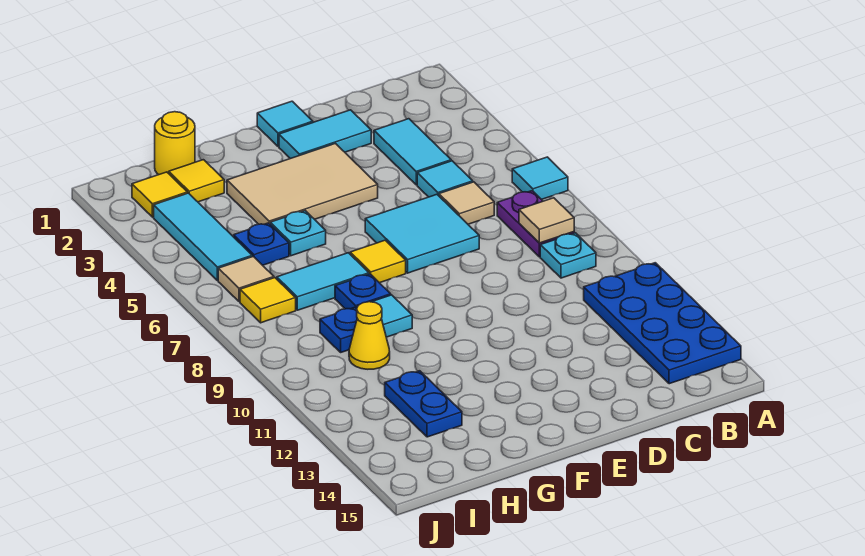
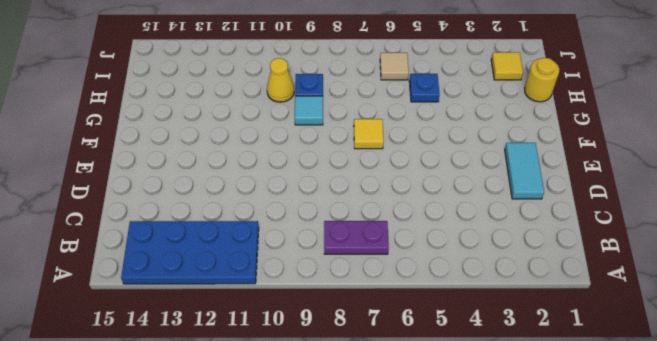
none -> cyan 1x1 tile [512,157,568,200]
none -> cyan 1x1 plate [540,233,596,278]
none -> cyan 1x2 tile [374,119,451,185]

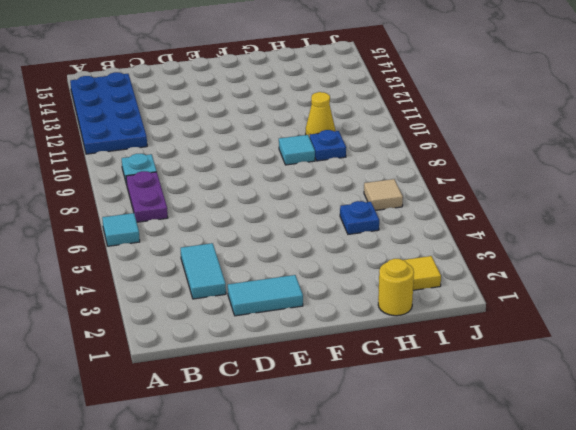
none -> cyan 1x1 tile [417,161,473,197]
none -> tan 1x1 tile [439,182,494,224]
none -> cyan 2x2 tile [365,194,479,273]

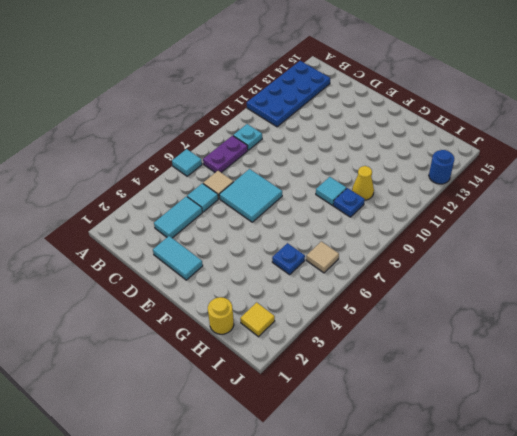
blue 1x1 round brick [429,150,454,184] -> none
none -> cyan 1x1 tile [257,101,313,146]
none -> tan 2x3 tile [227,143,378,224]
none -> yellow 1x1 tile [350,240,406,283]

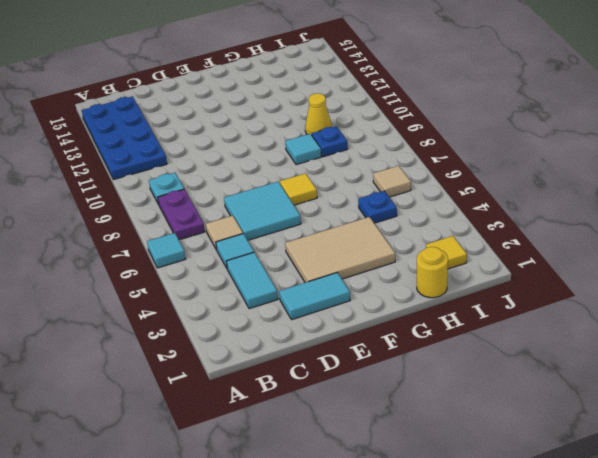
none -> cyan 1x1 tile [257,101,313,146]
none -> cyan 1x1 plate [270,211,326,256]
none -> cyan 1x2 tile [277,253,369,310]

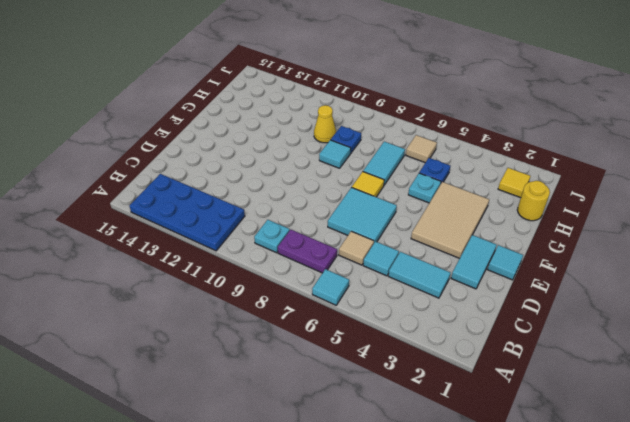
none -> blue 1x1 plate [335,274,391,309]
none -> yellow 1x1 tile [169,160,224,202]
none -> blue 1x2 plate [385,371,462,437]

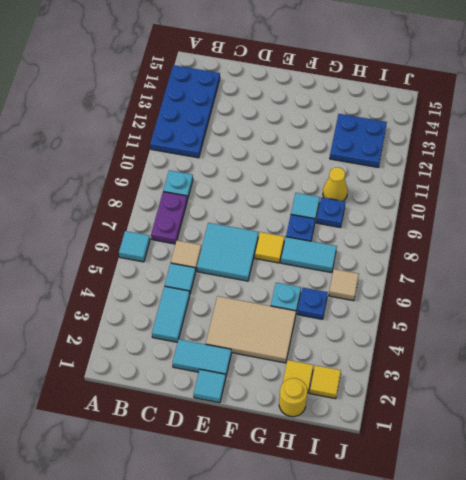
blue 2x2 plate [330,114,387,167] -> blue 1x2 plate [385,371,462,437]
none -> cyan 1x3 tile [154,193,252,281]
none -> yellow 1x1 tile [240,278,296,323]
none -> tan 1x1 tile [519,198,574,243]

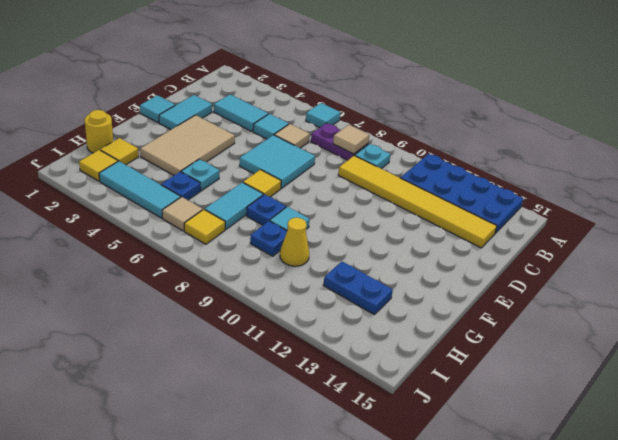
yellow 1x6 tile [338,156,497,248] -> none

